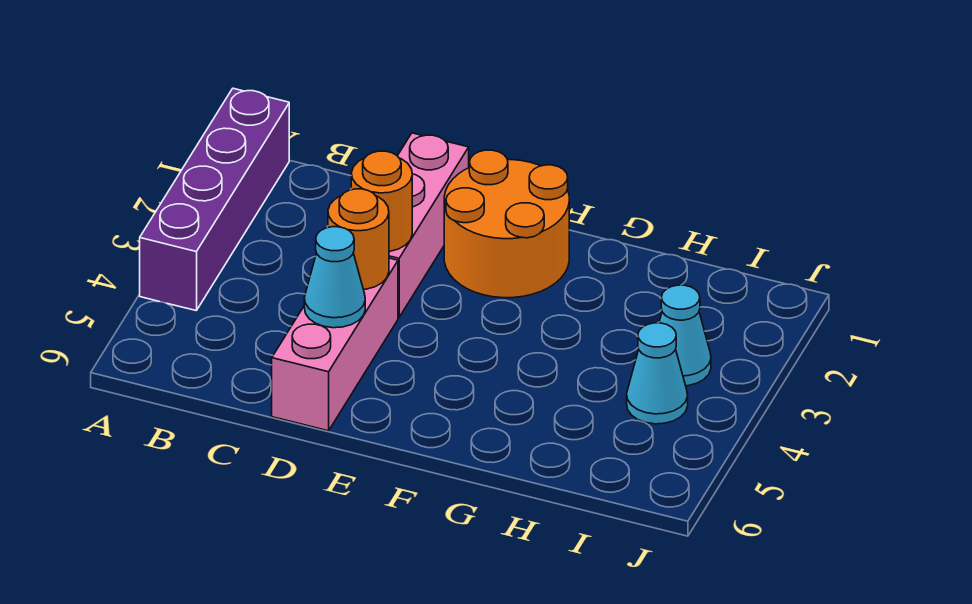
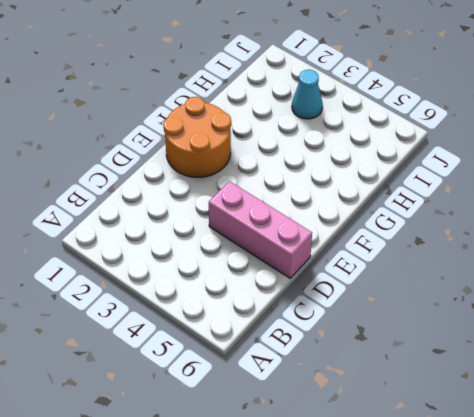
none -> purple 1x4 brick [140,88,289,311]
none -> pink 1x3 brick [389,133,469,317]

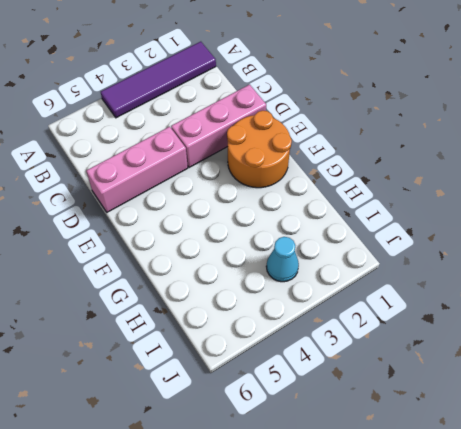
purple 1x4 tile [101,42,216,118] -> purple 1x4 brick [140,88,289,311]
none -> cyan 1x1 cone [627,323,688,424]
none -> orange 1x1 round brick [351,151,412,252]

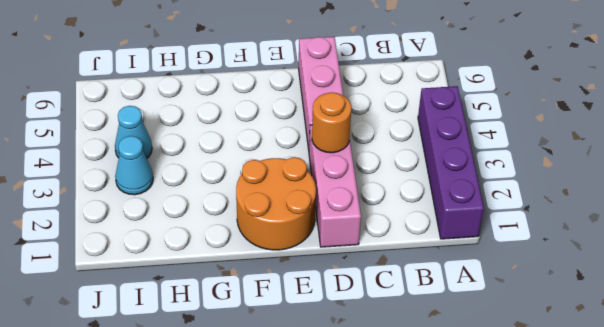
none -> orange 1x1 round brick [328,189,389,289]
none -> cyan 1x1 cone [304,227,365,328]

